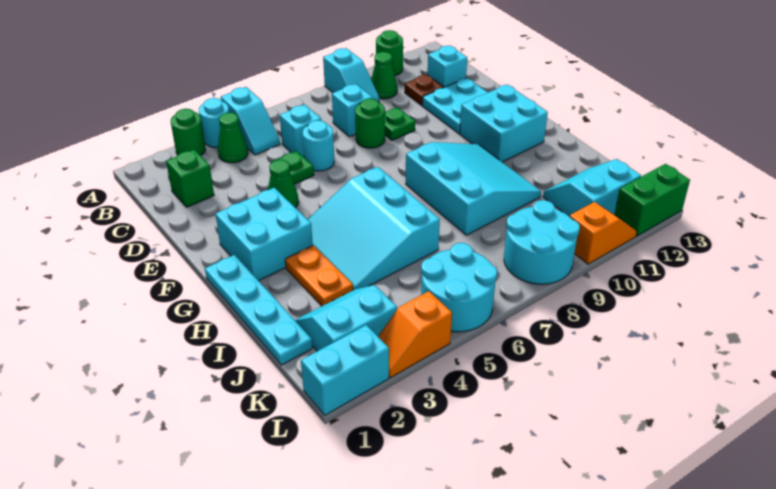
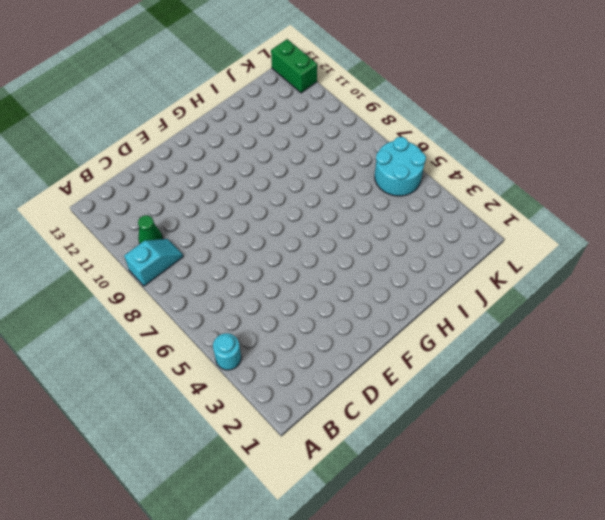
none -> green 1x1 round brick [171,109,206,156]
none -> cyan 1x2 slope [221,87,280,155]
none -> green 1x1 round brick [376,30,403,75]
none -> green 1x1 cone [218,113,248,163]

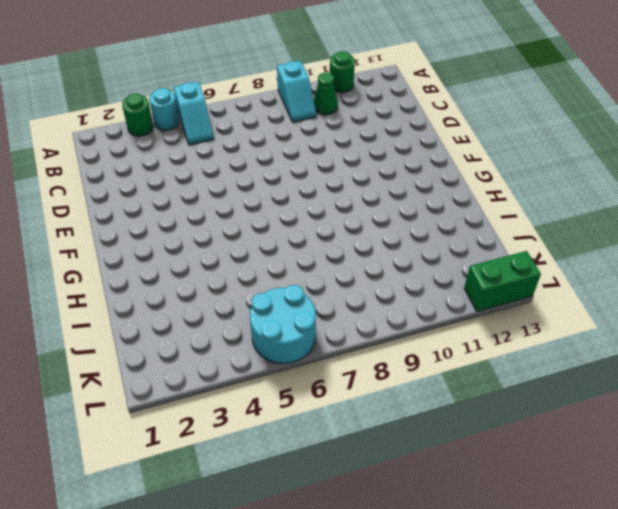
none -> green 1x1 cone [218,113,248,163]
none -> green 1x1 brick [166,150,214,207]
none -> cyan 1x1 brick [280,104,321,157]
none -> cyan 1x1 brick [332,84,373,137]

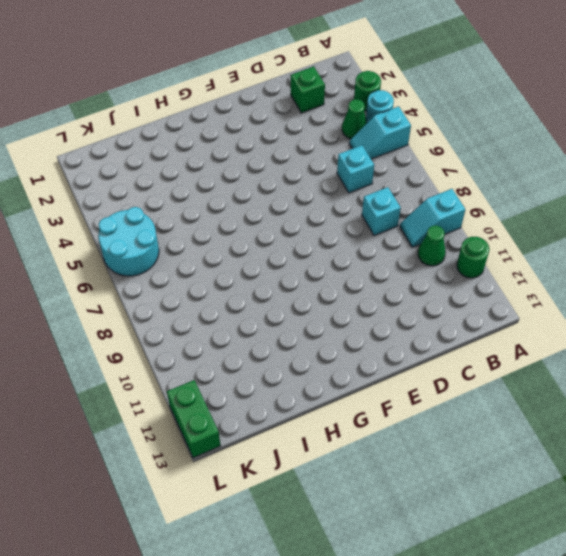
none -> brown 1x1 plate [405,75,444,105]
none -> cyan 1x1 brick [428,45,467,87]
none -> green 1x1 plate [271,151,314,184]
none -> cyan 1x1 round brick [303,120,334,171]

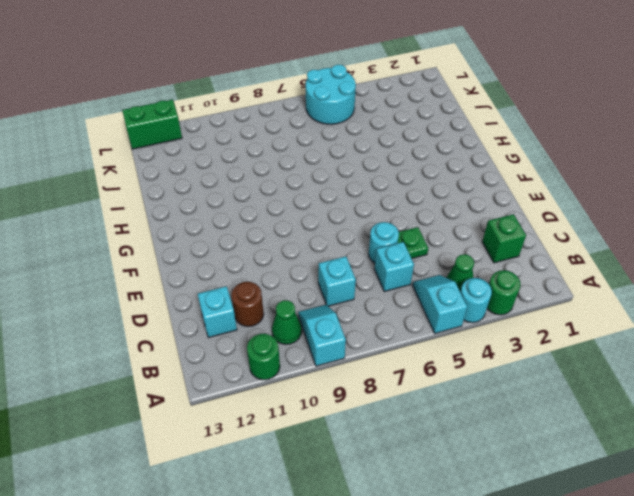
brown 1x1 round brick [232,282,264,327] -> brown 1x1 plate [405,75,444,105]
none -> green 1x1 round brick [355,99,385,148]
none -> green 1x1 plate [385,108,415,140]
none -> cyan 2x2 plate [422,78,488,133]
none -> green 1x1 cone [268,160,299,208]

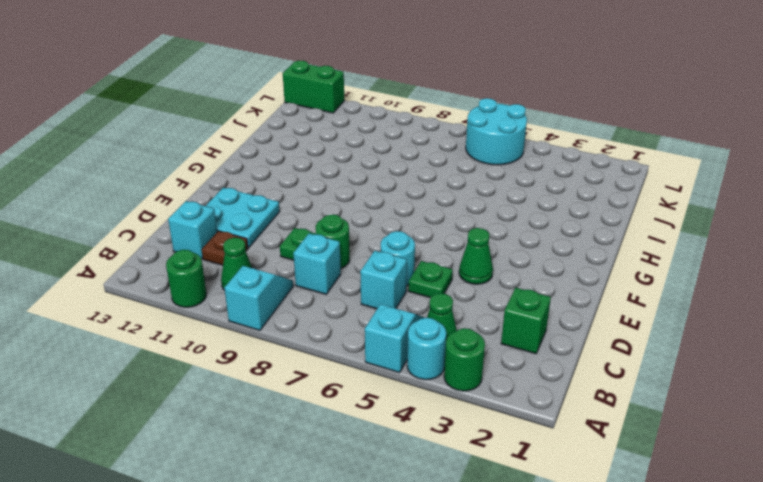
none -> cyan 2x2 brick [215,188,313,281]
none -> cyan 2x2 brick [460,85,548,162]
none -> cyan 1x4 plate [205,255,312,365]
none -> cyan 3x3 slope [308,167,440,290]

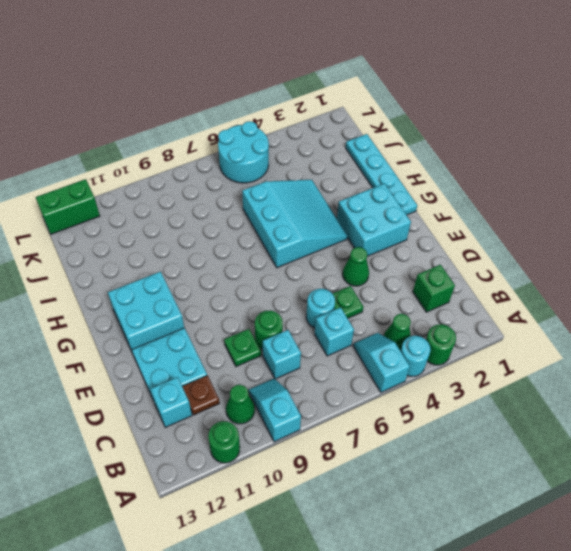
none -> cyan 3x3 slope [406,142,541,235]
none -> orange 1x2 plate [285,245,353,306]
none -> cyan 2x2 slope [295,285,397,351]
none -> cyan 2x2 slope [543,159,641,217]

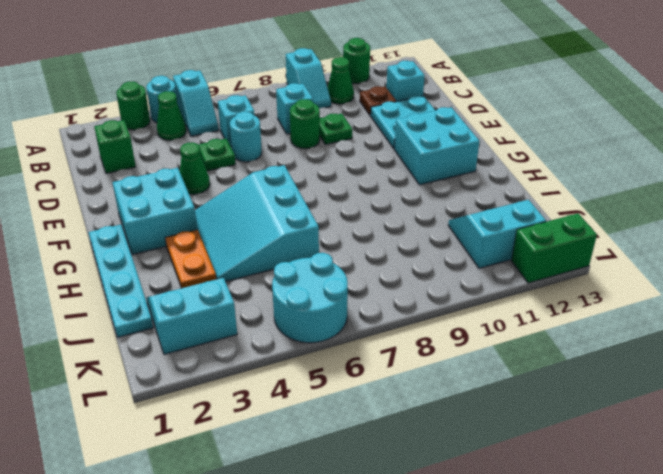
none -> cyan 3x3 slope [406,142,541,235]
none -> cyan 2x2 round brick [504,200,580,284]
none -> cyan 1x2 brick [301,325,389,415]
none -> orange 1x2 slope [378,291,452,378]

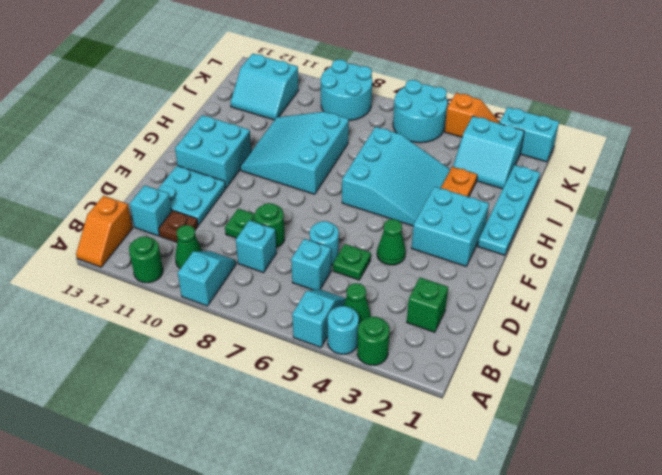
orange 1x2 slope [76,196,133,267] -> orange 1x2 slope turned to [570,202,637,264]
none -> green 1x2 brick [614,164,690,236]

